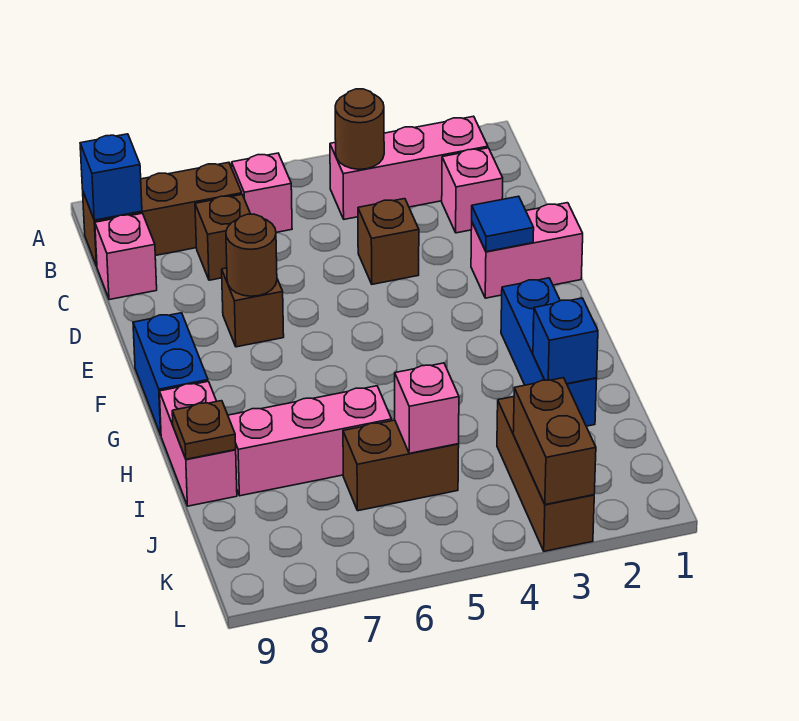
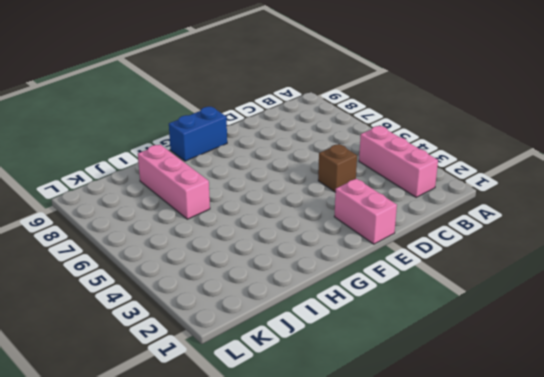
none -> pink 1x1 brick [232,153,292,232]
none -> brown 1x3 brick [83,162,242,266]
none -> pink 1x1 brick [442,148,503,233]

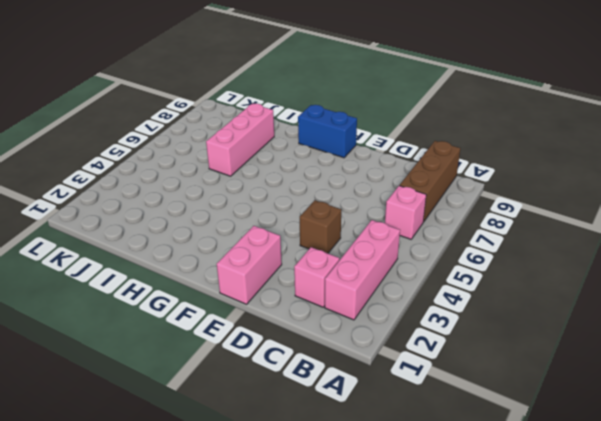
none -> brown 1x1 brick [195,195,250,280]
none -> pink 1x1 brick [95,213,157,300]
none -> brown 1x1 brick [222,268,284,347]

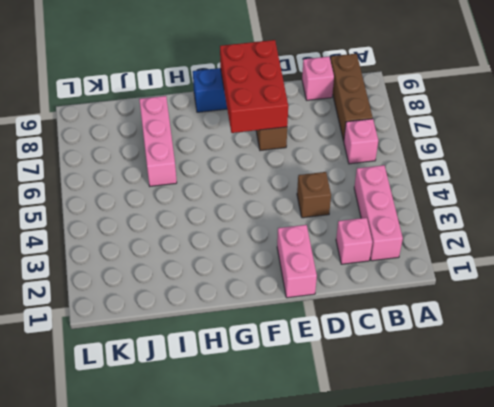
red 2x3 brick [220,40,288,133] -> brown 1x1 round brick [226,214,277,296]
none -> brown 1x1 brick [195,195,250,280]
none -> blue 1x3 brick [501,278,597,426]
none -> pink 1x2 brick [159,381,237,506]

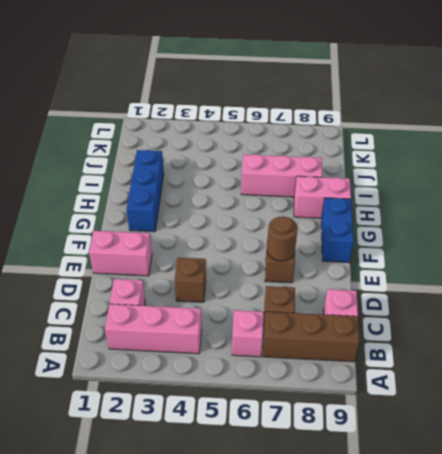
pink 1x2 brick [294,176,351,218] -> pink 1x2 brick turned to [159,381,237,506]
none -> brown 1x3 brick [497,397,594,551]
none -> brown 1x2 brick [343,420,459,511]
none -> brown 1x1 round brick [335,89,384,169]

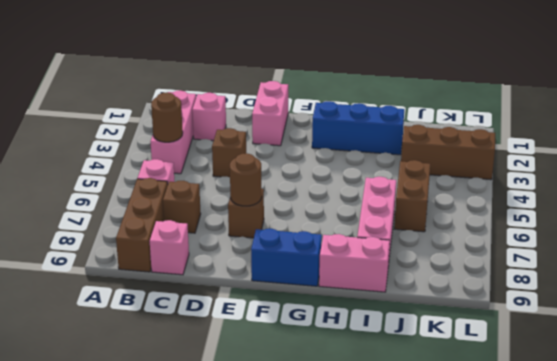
none -> blue 1x1 brick [80,134,142,220]
none -> blue 1x1 tile [472,196,534,252]
none -> blue 1x1 brick [533,298,598,384]

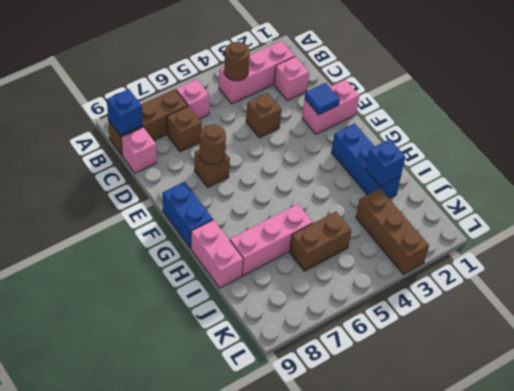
none -> brown 1x1 plate [172,401,236,459]
none -> pink 1x1 brick [395,363,459,453]
none -> brown 1x2 brick [513,378,596,505]

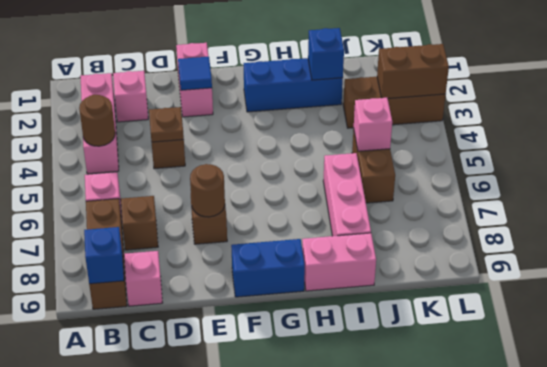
brown 1x1 plate [149,107,184,142] -> brown 1x1 plate moved to [172,401,236,459]

